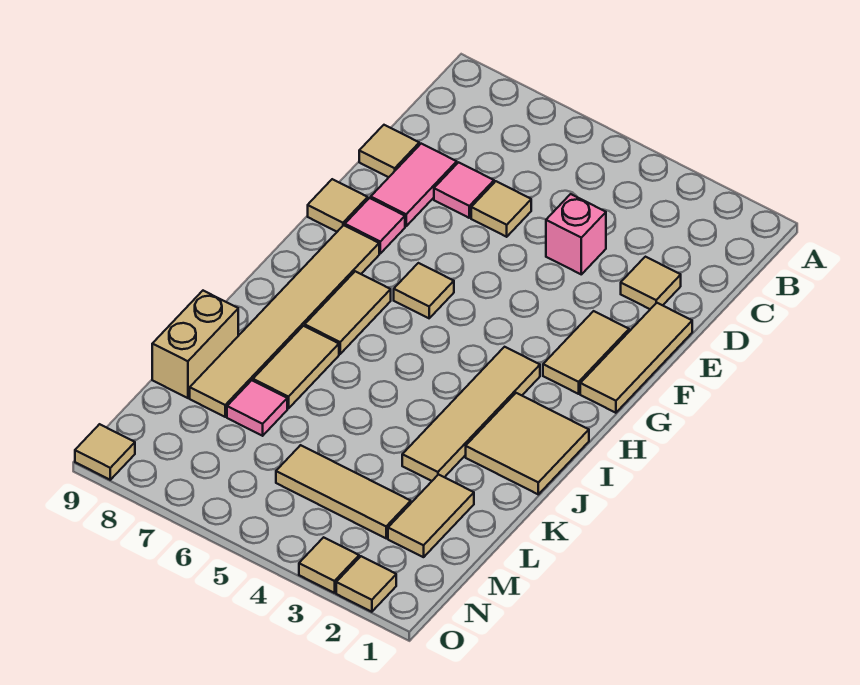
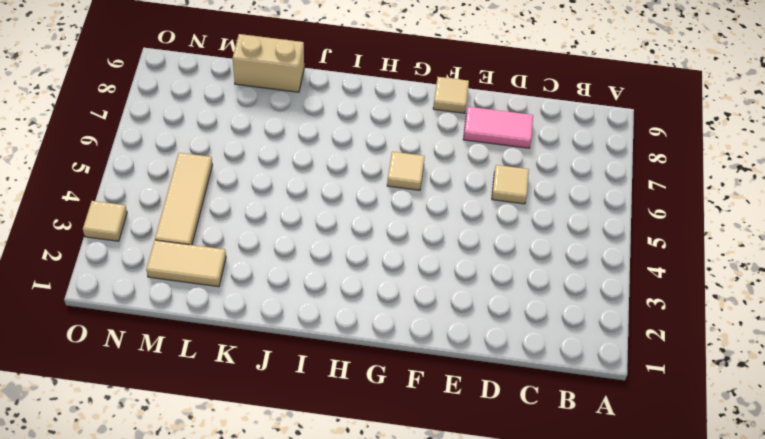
none -> tan 1x1 tile [621,257,681,309]
none -> pink 1x1 brick [546,194,606,274]
none -> pink 1x1 tile [434,162,494,218]

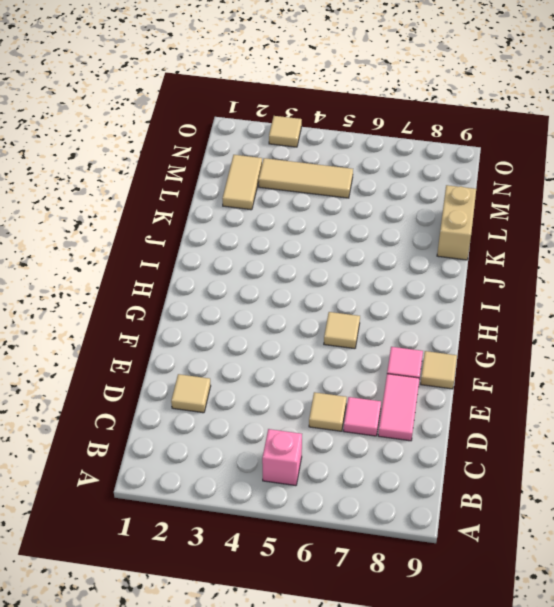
pink 1x1 brick [262,429,302,486] -> pink 1x1 brick moved to [546,194,606,274]
none -> tan 1x1 tile [359,125,419,177]
none -> tan 1x3 tile [580,303,692,413]
none -> tan 1x2 tile [543,311,629,394]

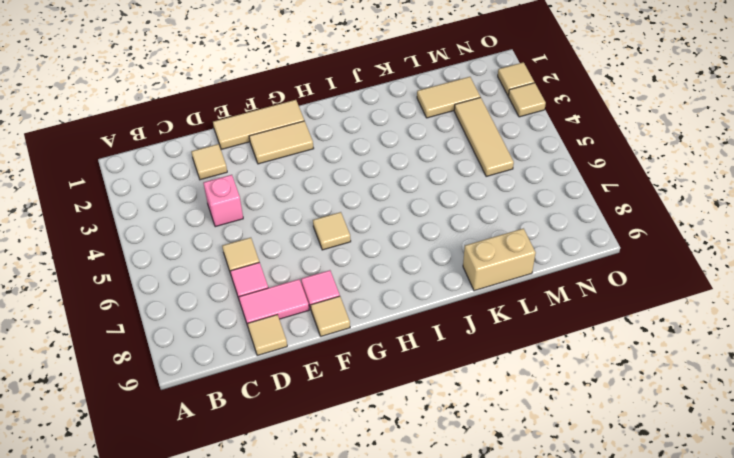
none -> tan 1x6 tile [190,225,379,417]
none -> tan 1x4 tile [402,347,540,481]
none -> tan 1x2 tile [305,271,391,354]

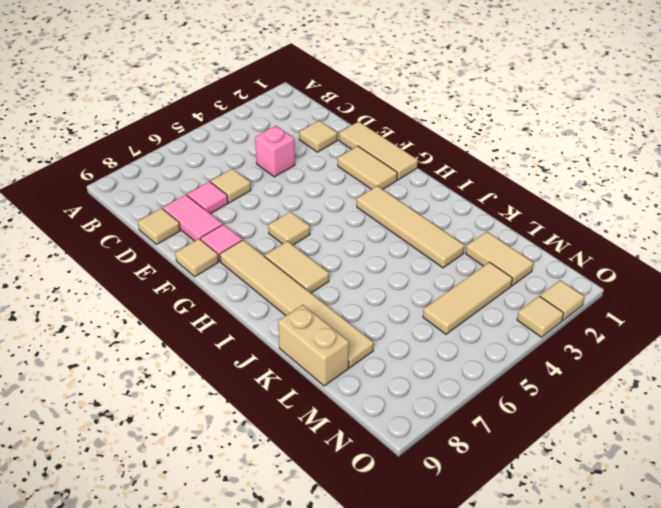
none -> tan 2x2 tile [466,393,589,494]
none -> tan 1x2 tile [253,326,339,409]
none -> pink 1x1 tile [227,380,287,436]

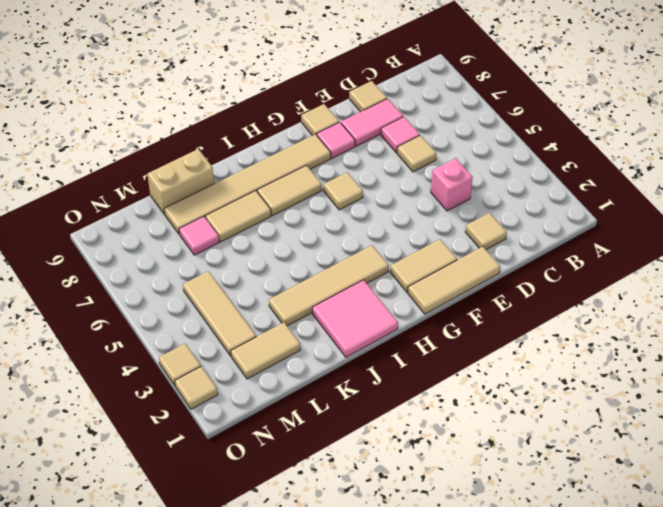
pink 2x2 tile [312,280,398,357] -> tan 2x2 tile [466,393,589,494]
none -> tan 1x1 tile [75,424,135,480]

